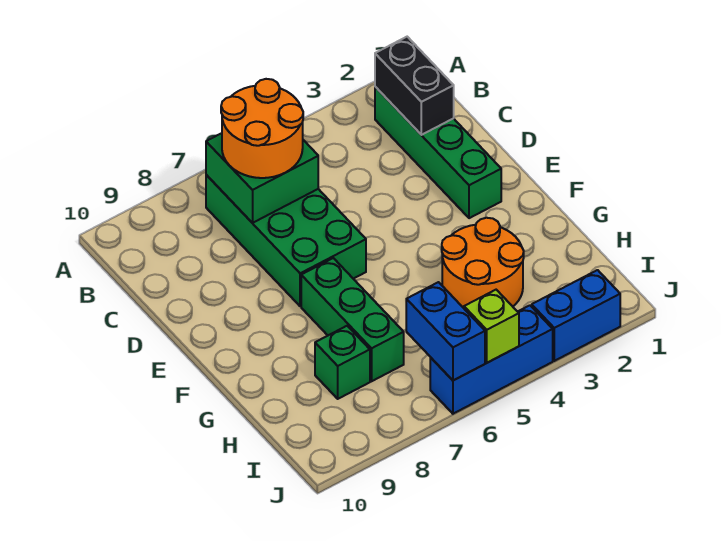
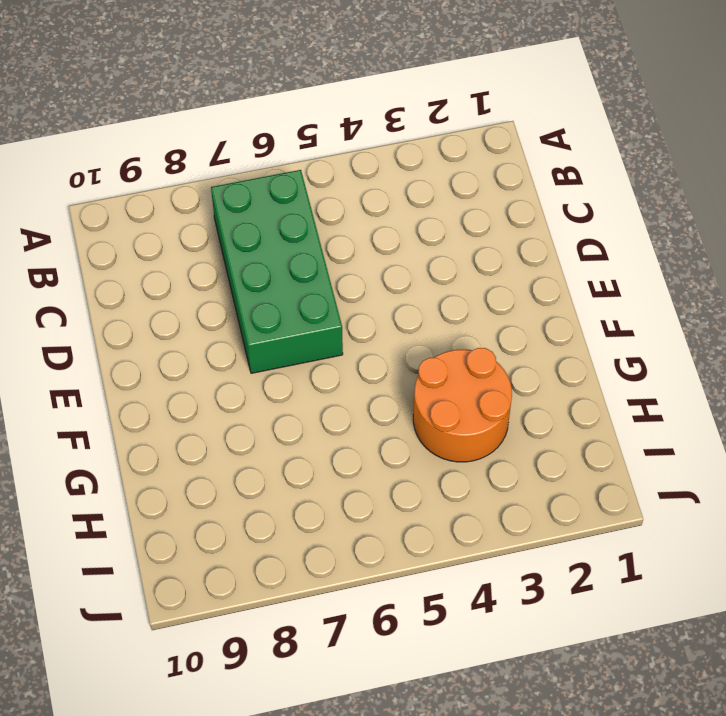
none -> green 1x4 brick [375,87,501,218]
none -> green 1x3 brick [301,258,404,381]
none -> green 1x1 brick [315,326,370,399]

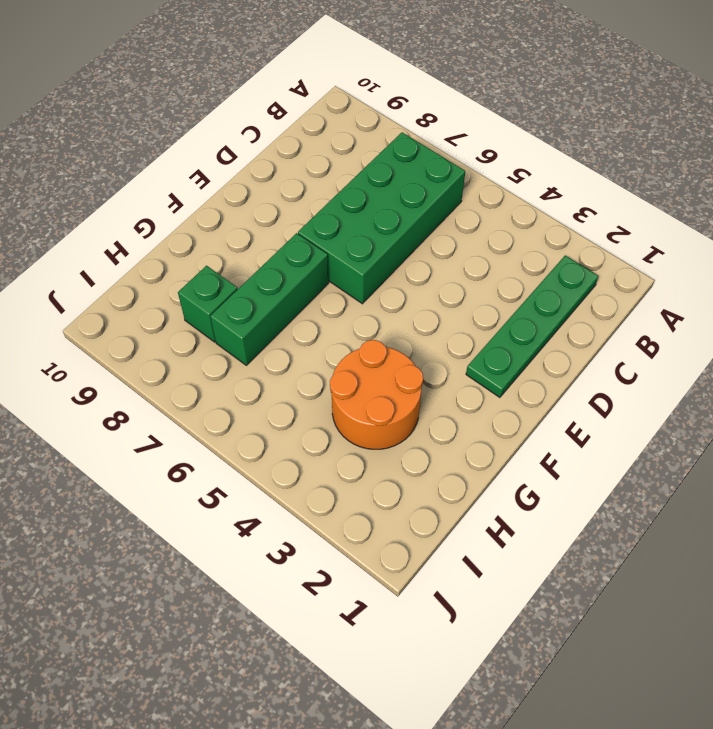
green 1x4 plate [466,255,598,397] -> green 1x4 brick [375,87,501,218]
none -> blue 1x2 brick [532,270,620,361]
none -> blue 1x3 brick [430,305,553,414]
none -> black 1x2 brick [375,37,454,135]

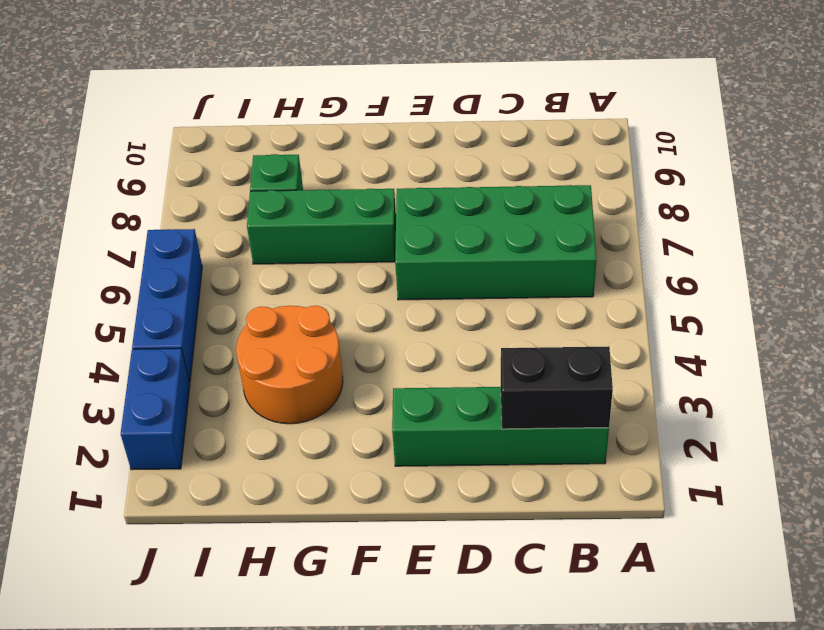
none -> green 2x2 brick [206,133,318,223]
none -> blue 1x2 brick [406,282,485,380]
none -> lime 1x1 brick [464,290,519,363]

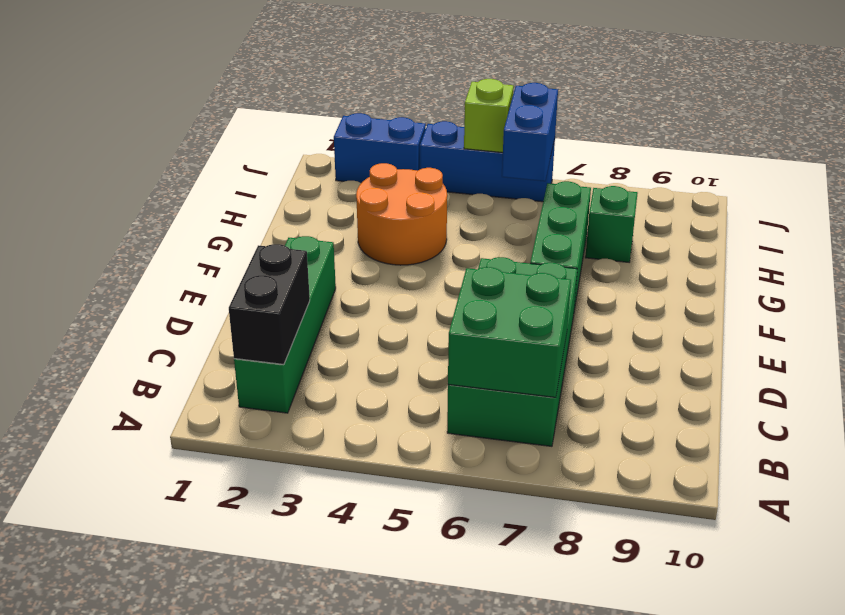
none -> orange 2x2 round brick [221,79,303,178]

